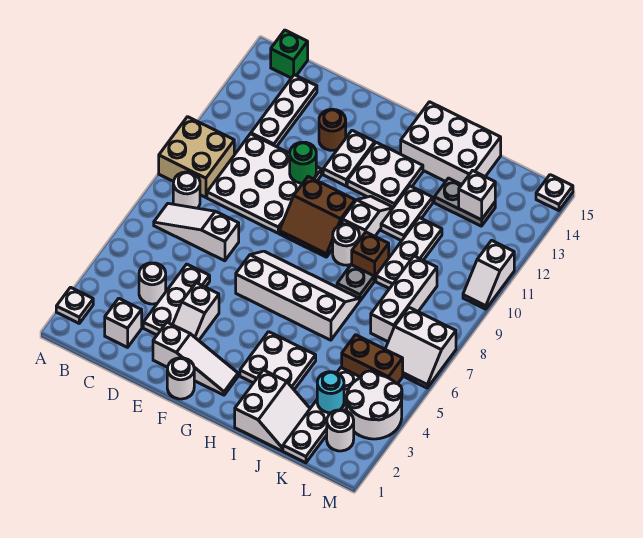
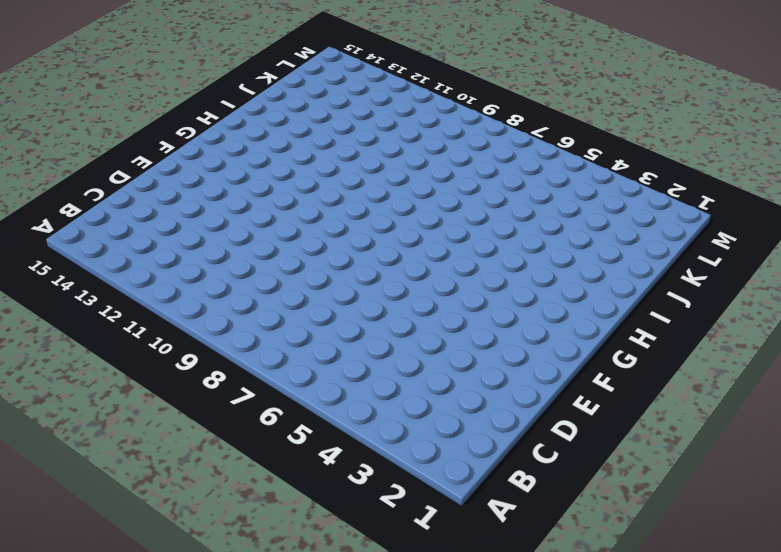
none -> white 1x1 plate [56,287,93,323]
none -> tan 2x2 brick [159,117,234,197]
none -> white 1x3 slope [154,203,239,261]
none -> white 1x1 round brick [173,172,200,208]

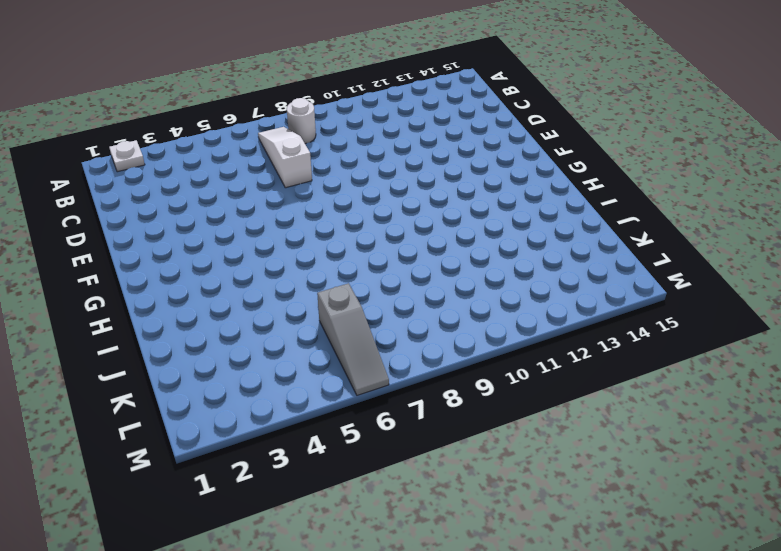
grey 1x3 slope [317,283,389,395] -> white 2x2 slope [385,308,456,388]
none -> tan 2x2 brick [159,117,234,197]
none -> green 1x1 brick [271,30,308,78]
none -> white 1x1 brick [105,298,142,347]
none -> white 1x1 round brick [139,263,166,304]

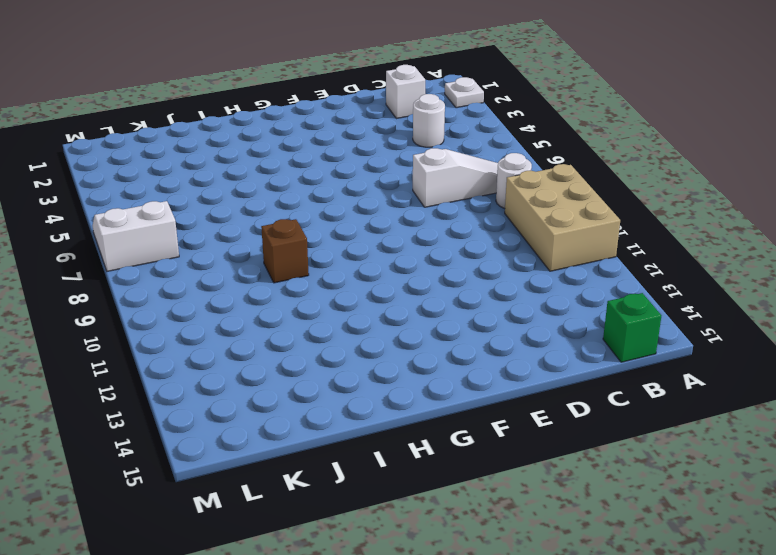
tan 2x3 brick [505,164,620,271] -> tan 2x2 brick [159,117,234,197]
none -> white 3x3 plate [207,134,321,233]
none -> white 1x3 plate [251,75,317,147]
none -> white 1x3 plate [143,264,210,335]
none -> white 1x3 slope [153,322,238,395]

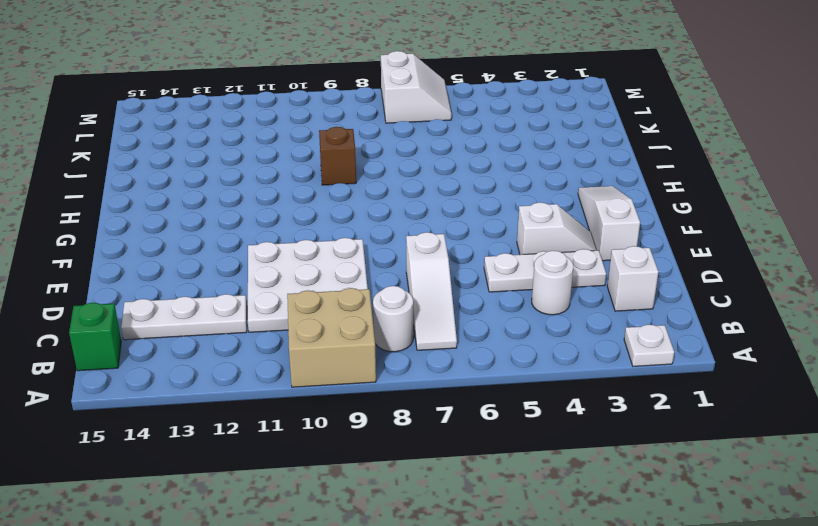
none -> brown 1x1 round brick [319,109,346,150]
none -> white 1x1 round brick [167,358,194,399]
none -> white 2x4 slope [236,251,359,340]
none -> brown 2x2 slope [279,177,355,257]

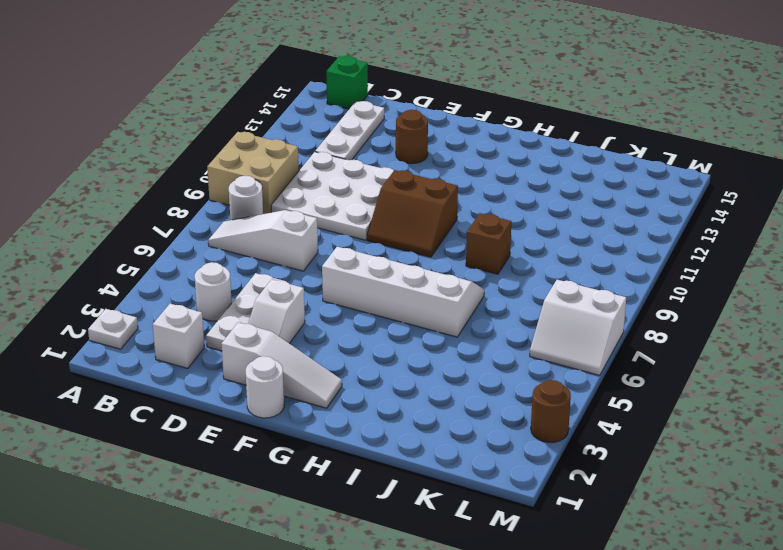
brown 1x1 round brick [531,380,571,442] -> white 2x2 round brick [346,371,402,439]
none -> white 1x2 plate [323,130,375,186]
none -> white 2x2 plate [347,142,423,207]
none -> white 2x2 plate [240,332,316,390]
none -> white 1x1 round brick [333,224,359,265]

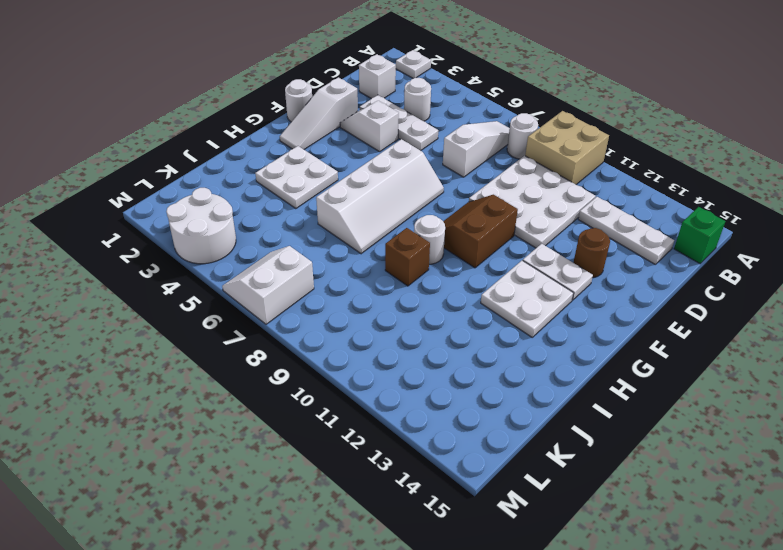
none -> white 1x2 slope [342,196,393,240]
none -> white 2x3 brick [401,102,501,184]
none -> white 2x2 slope [235,370,310,451]
none -> grey 1x1 plate [337,265,374,301]

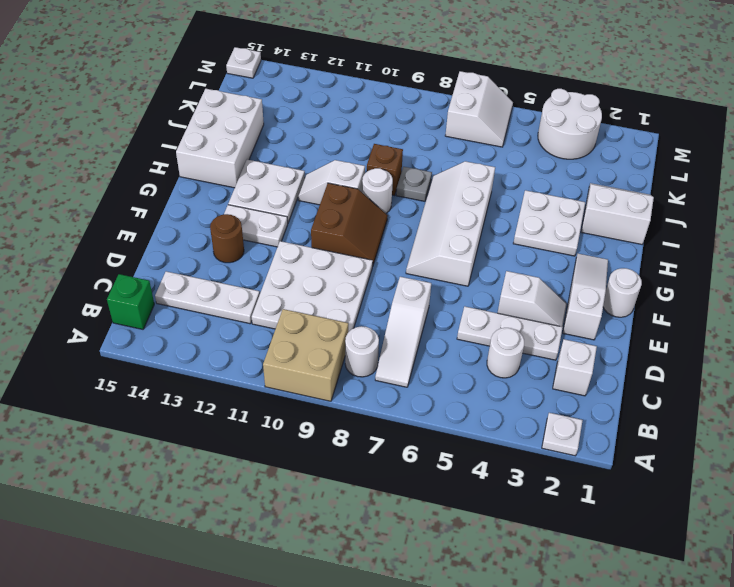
none -> white 1x2 plate [381,186,433,241]
none -> white 1x3 plate [376,218,442,289]
none -> grey 1x2 plate [434,178,495,226]
none -> white 1x4 plate [283,368,361,463]

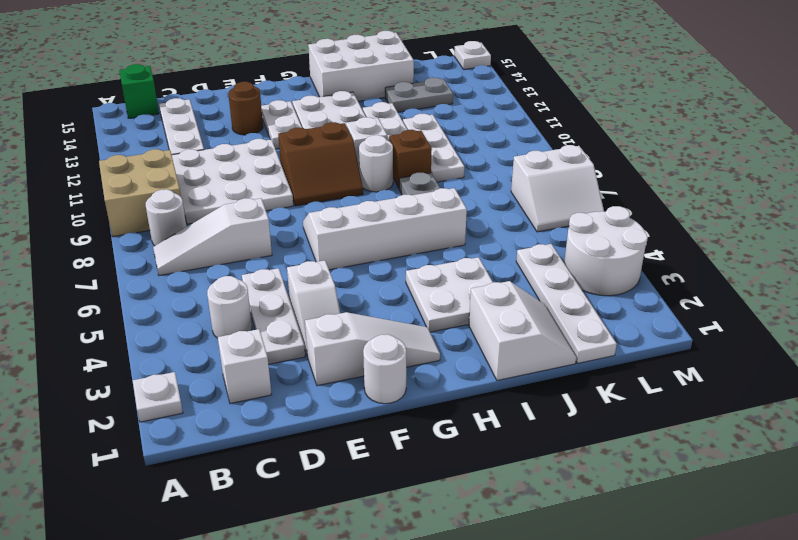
none -> brown 1x2 brick [342,335,403,384]
none -> white 1x3 brick [371,256,437,342]
none -> white 1x1 round brick [327,410,354,451]
none -> white 1x2 slope [463,240,514,309]

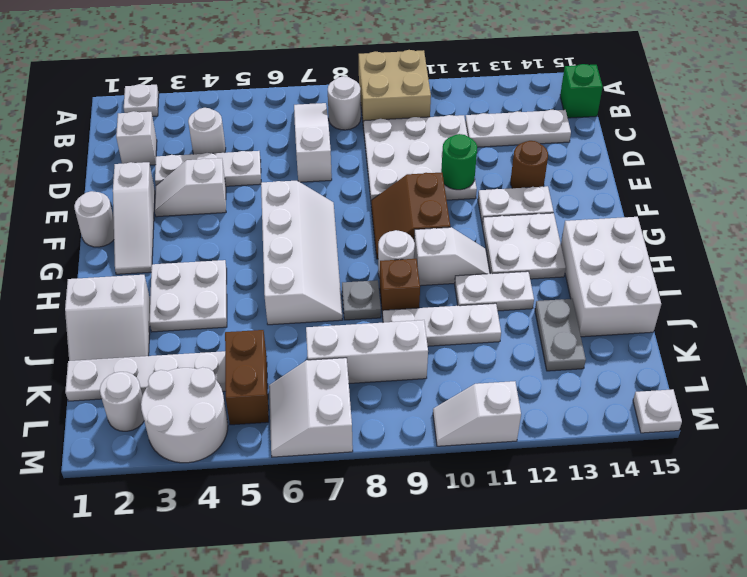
none -> cyan 1x1 round brick [317,372,344,413]
none -> white 1x1 brick [459,171,495,220]

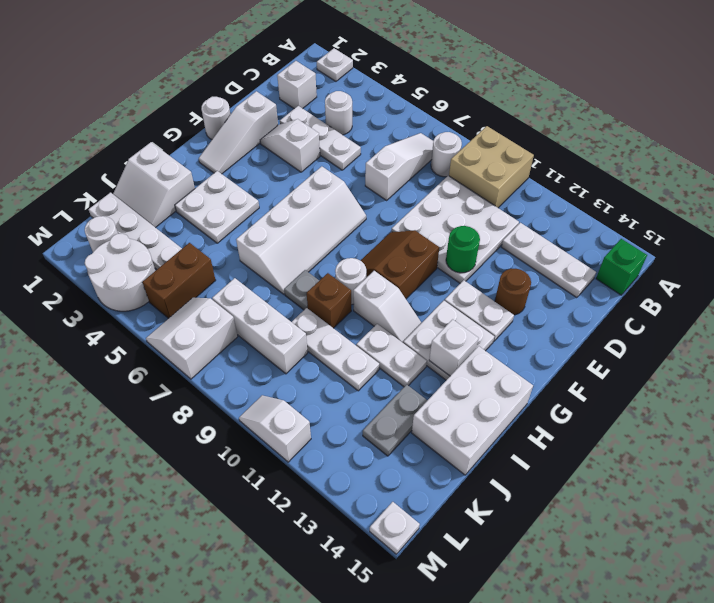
white 1x1 brick [429,319,479,376] -> white 1x1 brick moved to [459,171,495,220]
none -> cyan 1x1 round brick [317,372,344,413]

